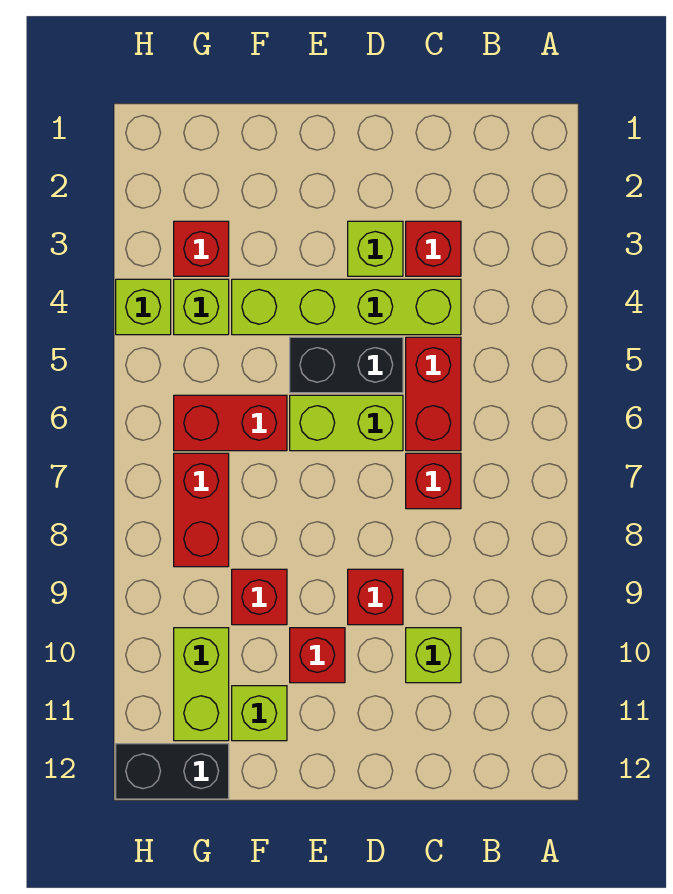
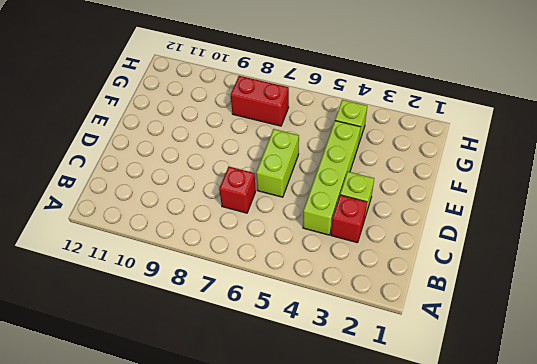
none -> red 1x2 brick [406,337,461,451]
none -> lime 1x1 brick [406,628,461,683]
none -> black 1x2 brick [290,337,403,393]

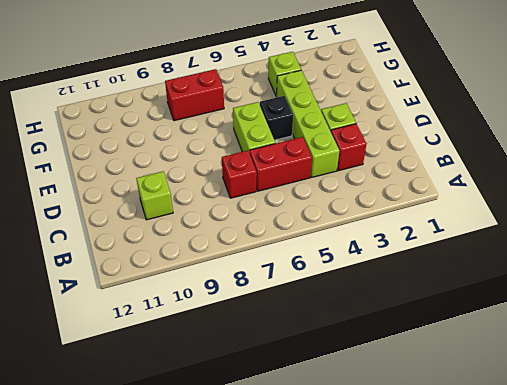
black 1x1 brick [260,96,293,140] -> black 1x2 brick [290,337,403,393]
none -> red 1x1 brick [348,569,403,625]
none -> red 1x1 brick [290,628,345,683]
none -> red 1x2 brick [174,395,287,451]

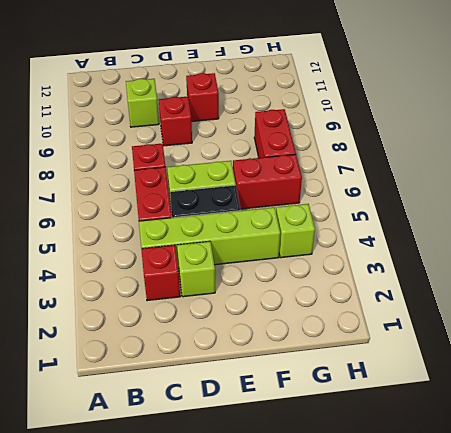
none -> red 1x1 brick [232,569,287,625]
none -> lime 1x1 brick [232,686,287,741]
none -> red 1x1 brick [174,221,229,276]

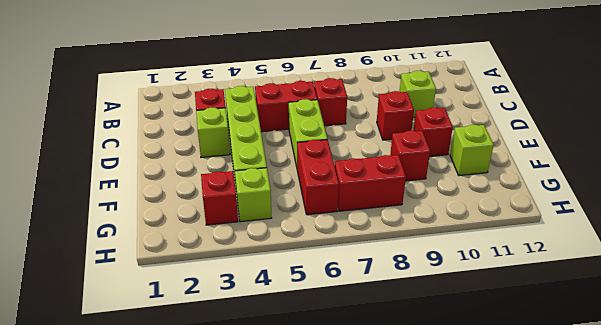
none -> black 1x2 brick [290,337,403,393]
none -> lime 1x2 brick [174,628,229,741]
none -> black 1x2 brick [116,744,229,799]

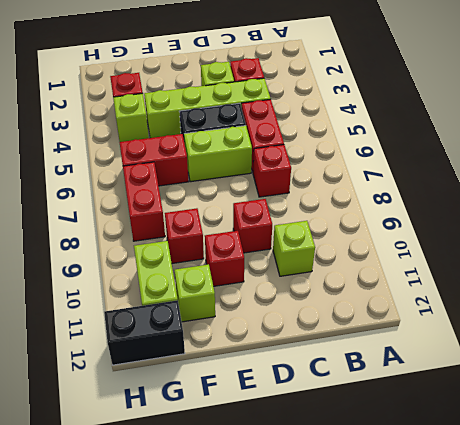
none -> lime 1x1 brick [116,279,171,335]

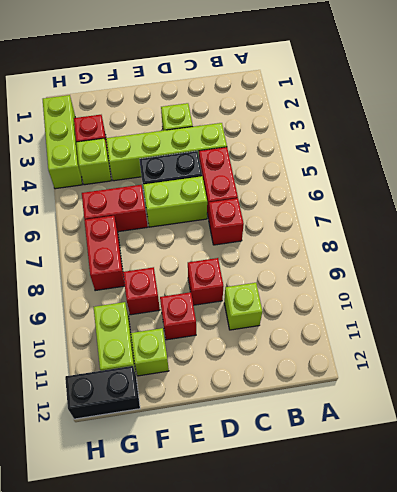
lime 1x3 brick [43,95,82,189] -> lime 1x1 brick [116,279,171,335]
none -> red 1x1 brick [406,221,461,276]

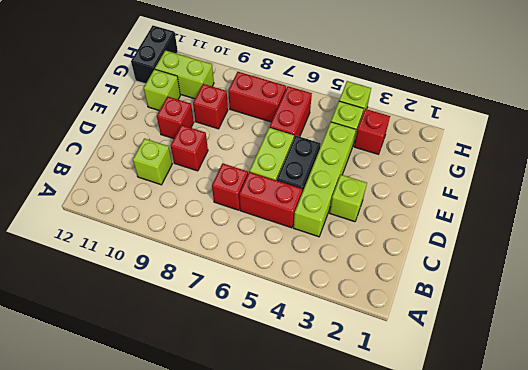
none -> red 1x1 brick [406,221,461,276]

